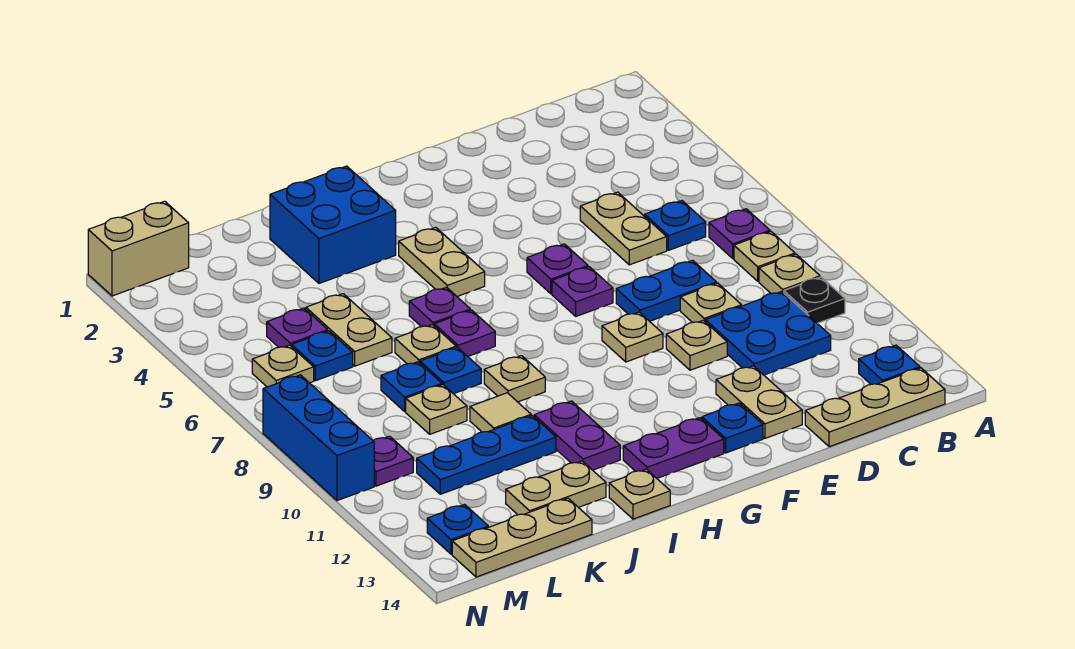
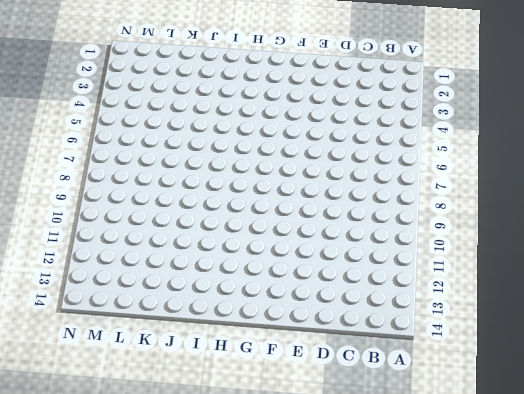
none -> purple 1x1 plate [709,209,770,258]
none -> tan 1x1 plate [734,232,795,281]
none -> tan 1x1 plate [759,254,820,293]
none -> black 1x1 plate [784,277,845,323]

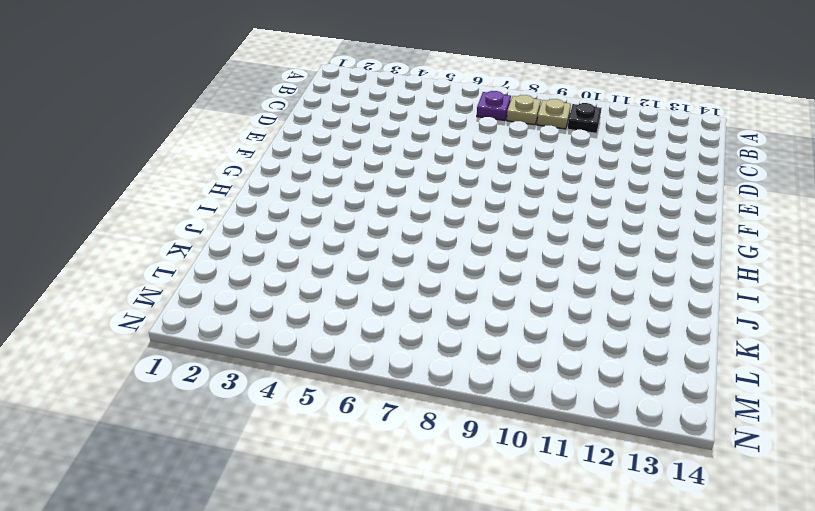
none -> blue 1x1 plate [859,345,920,384]
none -> tan 1x3 plate [805,368,945,447]
none -> blue 1x1 plate [645,201,706,250]
none -> blue 2x2 plate [705,292,831,375]

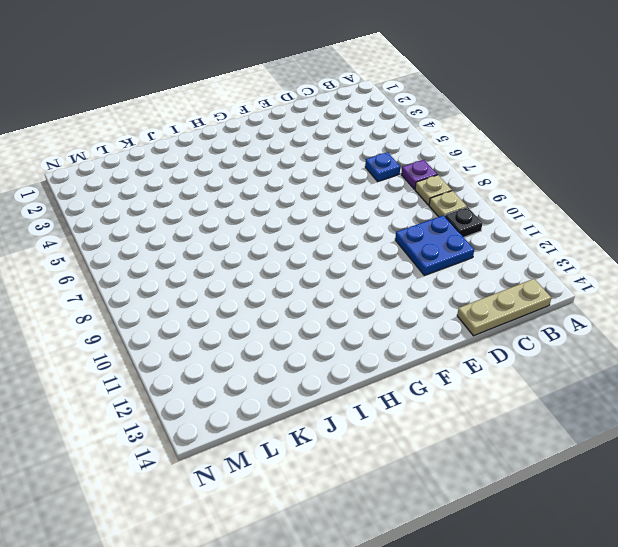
none -> blue 1x1 plate [859,345,920,384]
none -> tan 1x2 plate [580,192,667,265]
none -> blue 1x2 plate [616,260,717,321]
none -> tan 1x1 plate [680,283,742,323]

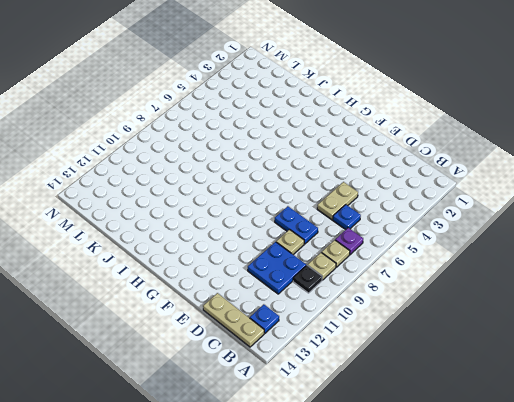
none -> tan 1x1 plate [666,320,727,370]
none -> tan 1x2 plate [716,366,802,438]
none -> purple 1x1 plate [527,244,588,294]
none -> purple 1x1 plate [552,267,613,316]

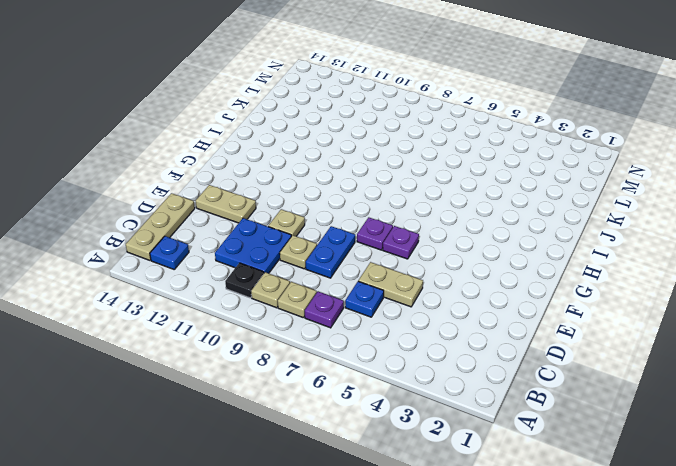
none -> tan 1x1 plate [602,312,663,362]
none -> blue 1x1 plate [702,403,763,453]
none -> purple 1x2 plate [623,418,724,478]
none -> tan 1x2 plate [399,227,485,296]

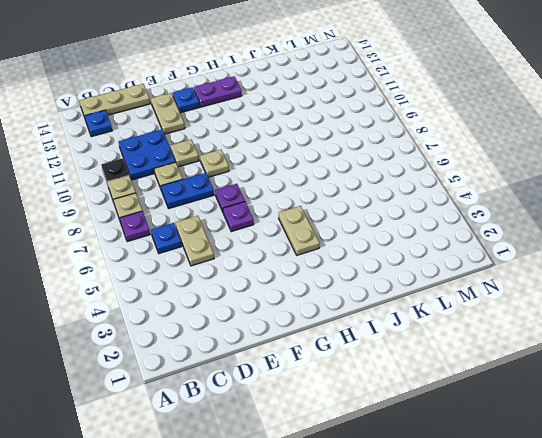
none -> blue 2x2 brick [270,166,396,283]
none -> purple 1x1 plate [409,287,470,327]
none -> purple 1x1 plate [434,310,495,356]
none -> tan 1x1 plate [484,356,545,402]

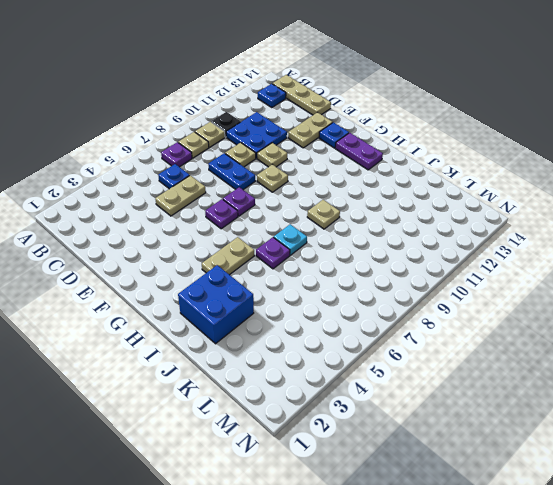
cyan 1x1 plate [274,224,307,255] -> purple 1x1 plate [434,310,495,356]
none -> purple 1x2 plate [534,401,620,470]
none -> tan 1x1 plate [609,469,670,519]
none -> tan 1x1 plate [395,325,456,364]
none -> blue 1x1 plate [420,347,481,394]

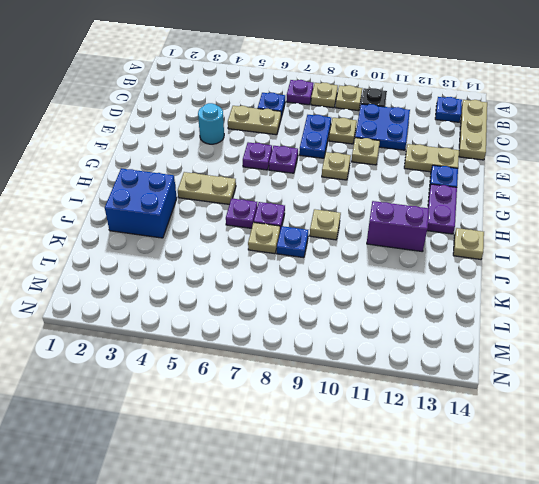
cyan 1x1 round brick [198,103,224,144] -> none
purple 1x2 brick [367,201,429,252] -> purple 1x2 plate [534,401,620,470]
none -> tan 1x1 tile [470,393,531,432]
none -> blue 1x3 plate [417,416,556,494]
none -> tan 1x2 plate [506,461,606,515]
none -> tan 1x2 plate [306,294,392,366]

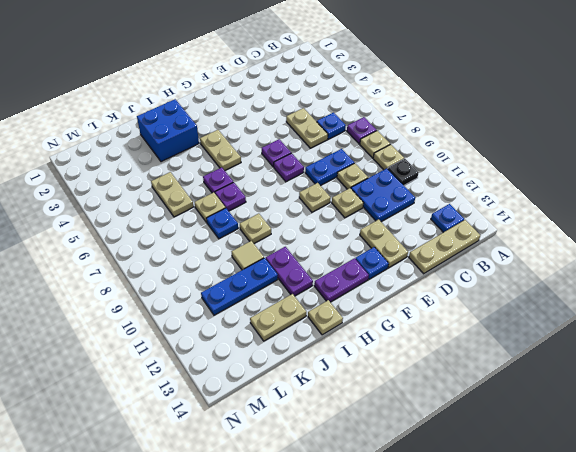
none -> blue 1x1 plate [381,362,442,412]
none -> tan 1x1 plate [406,385,467,434]
none -> tan 1x3 plate [452,498,592,577]
none -> purple 1x1 plate [267,308,328,347]

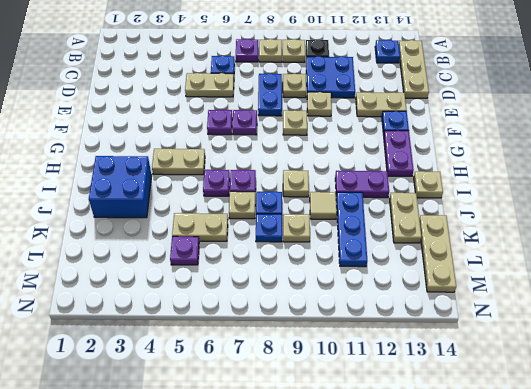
none -> blue 1x1 plate [292,331,353,381]
none -> tan 1x2 brick [88,201,189,296]
none -> tan 1x1 plate [252,345,314,387]
none -> purple 1x1 plate [373,436,413,486]

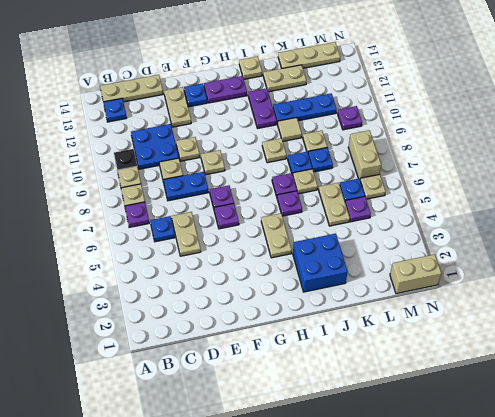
tan 1x2 brick [348,130,381,179] -> none
none -> blue 1x1 plate [427,504,488,554]
none -> blue 1x3 brick [263,375,374,501]

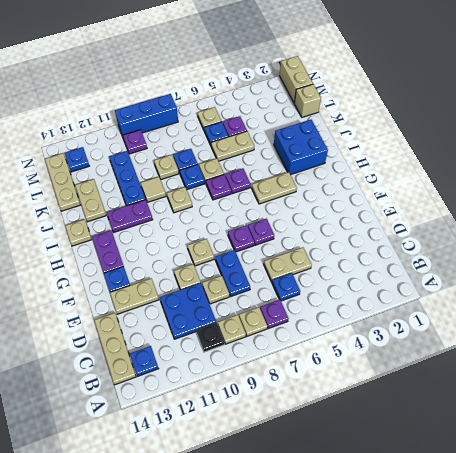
tan 1x1 brick [294,84,321,117] -> none

